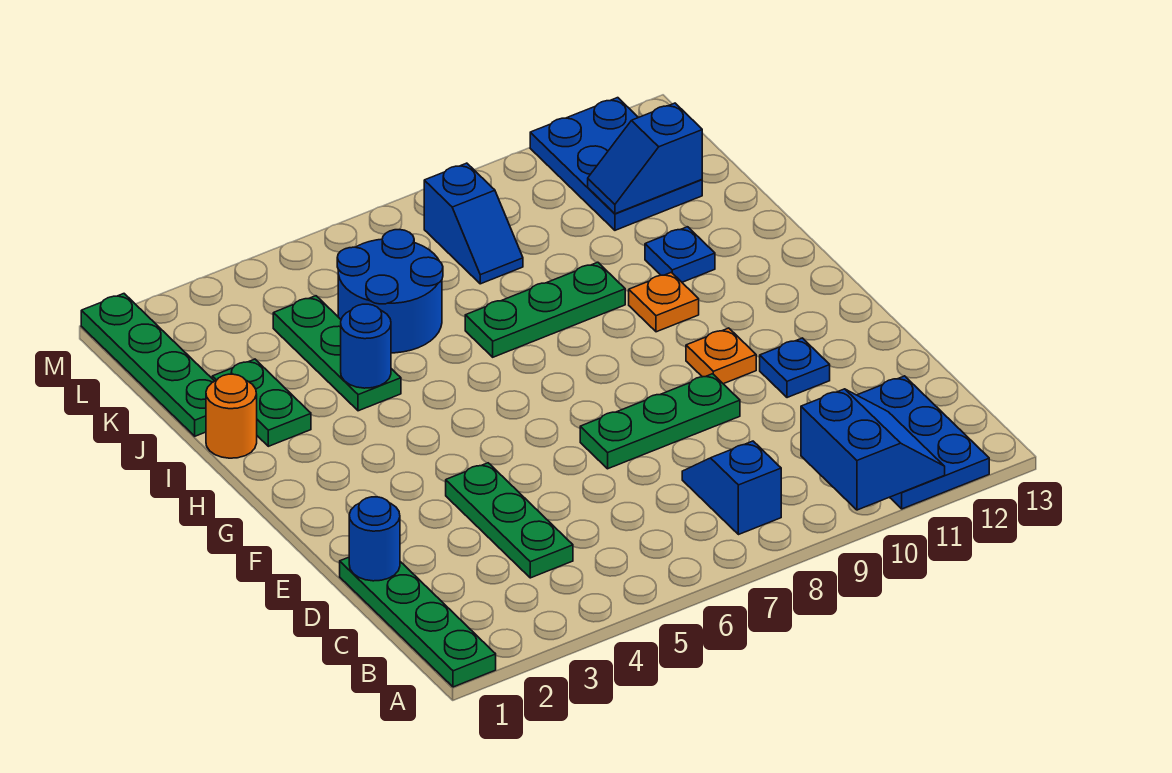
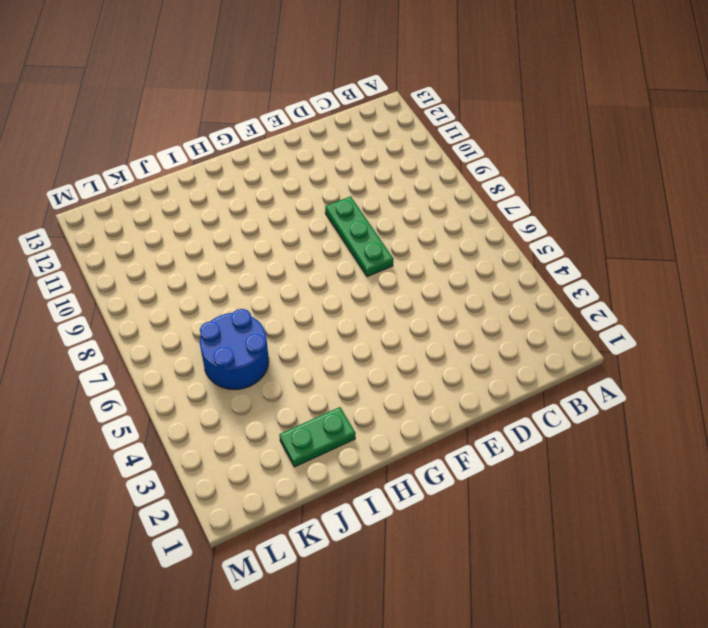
none -> green 1x4 plate [340,557,496,687]
none -> blue 2x3 plate [857,376,989,509]
none -> blue 1x2 slope [682,441,781,535]

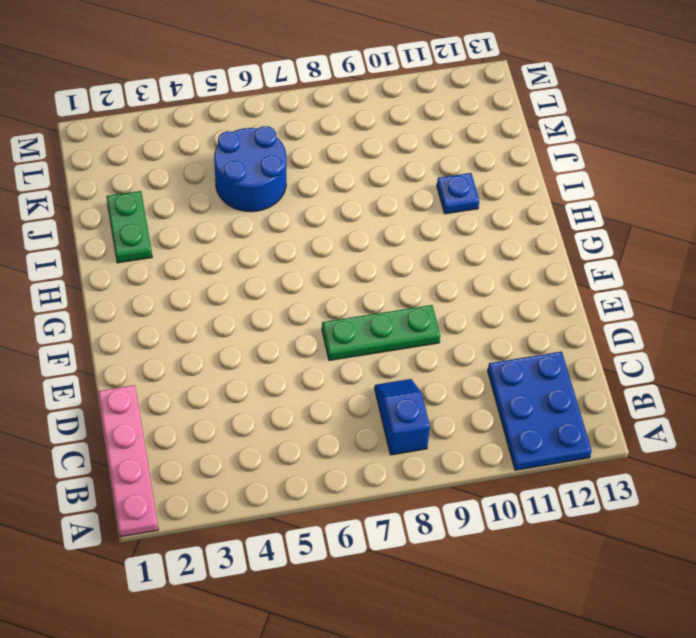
pink 1x4 plate [98,385,158,537] -> green 1x4 plate [340,557,496,687]
none -> green 1x3 plate [446,463,573,578]
none -> blue 1x1 plate [760,338,830,398]
none -> orange 1x1 plate [686,328,756,384]

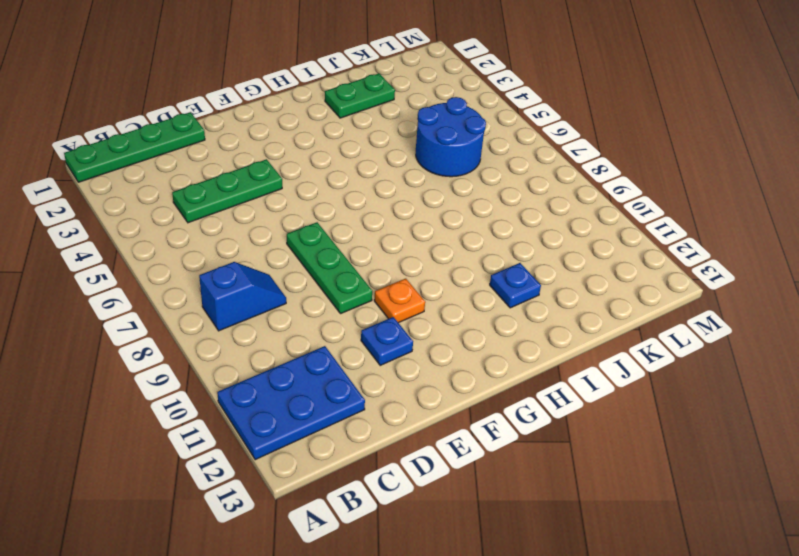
none -> orange 1x1 plate [629,272,699,332]
none -> orange 1x1 round brick [206,374,257,458]
none -> green 1x3 plate [273,296,401,411]

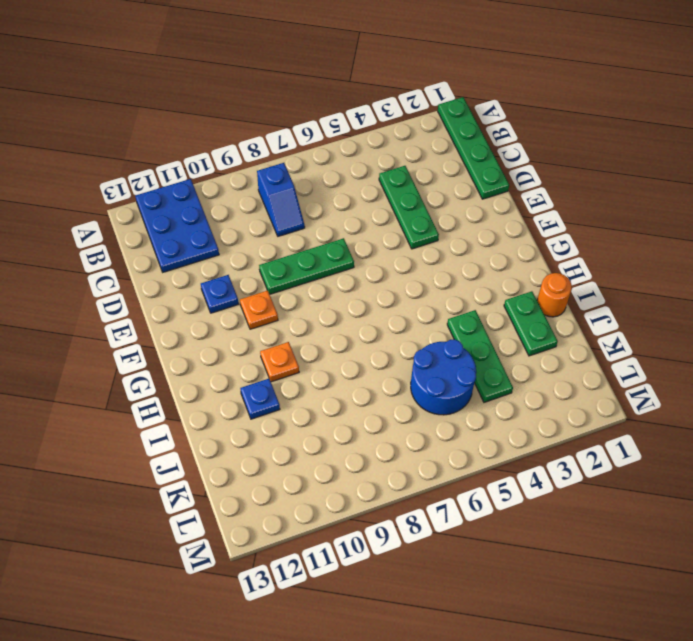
none -> green 1x3 plate [465,262,625,357]
none -> green 1x4 plate [81,294,214,436]
none -> blue 1x2 slope [424,163,523,284]

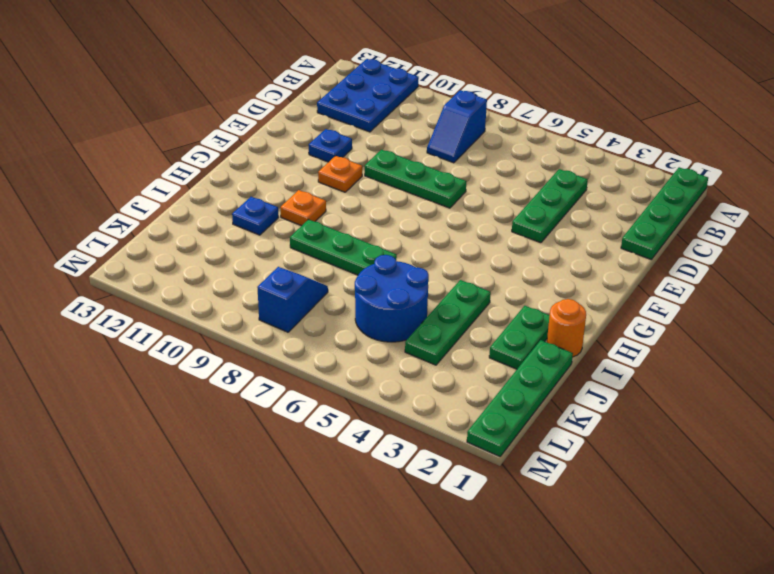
none -> blue 2x3 plate [530,98,702,230]
none -> blue 2x2 slope [801,389,945,510]
none -> blue 1x1 round brick [349,497,400,581]

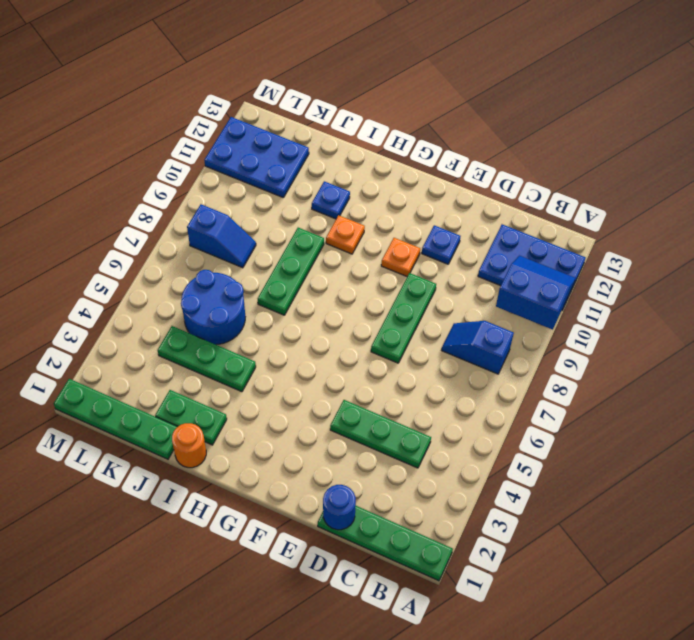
none -> blue 1x1 round brick [341,304,391,388]
none -> blue 1x2 slope [588,103,702,214]

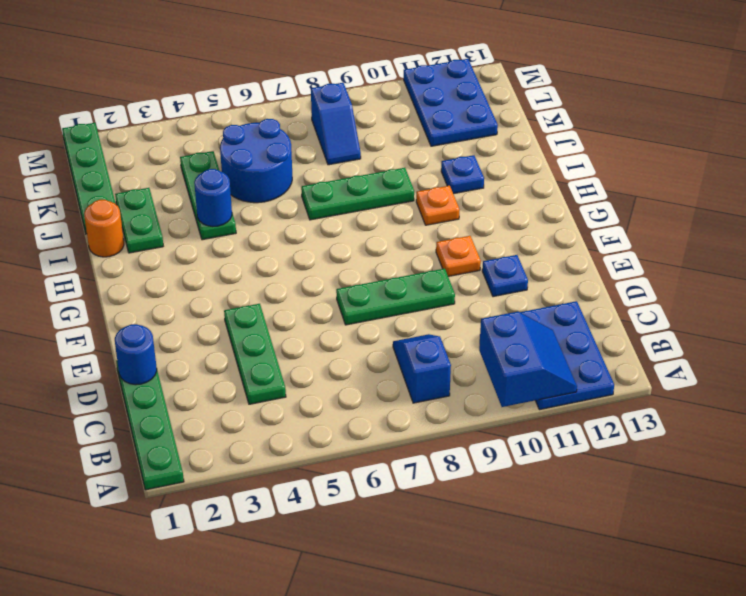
none -> blue 1x2 slope [588,103,702,214]

